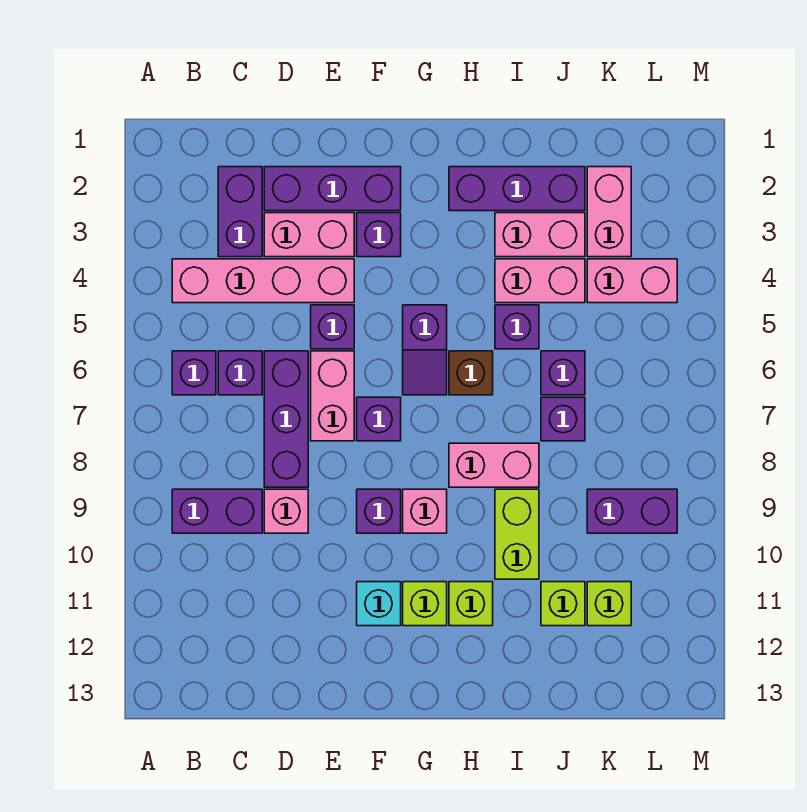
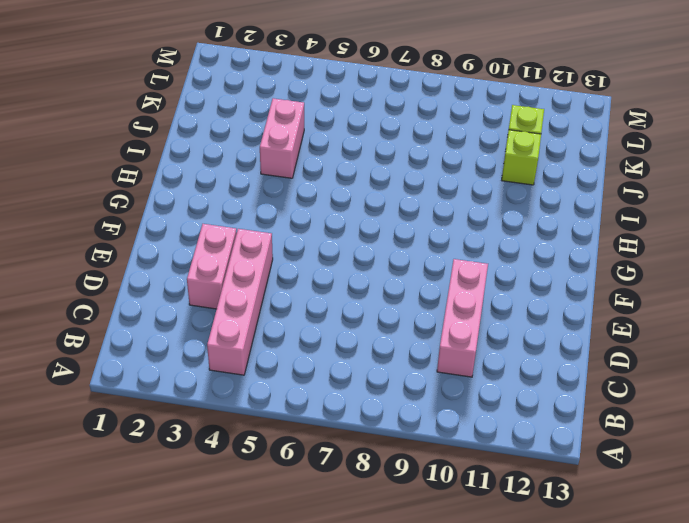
pink 1x3 brick [437,259,488,377] -> none
none -> purple 1x1 brick [172,351,216,395]
none -> purple 1x2 brick [172,489,262,533]
none -> purple 1x2 brick [218,167,262,257]
none -> purple 1x1 brick [218,351,262,395]

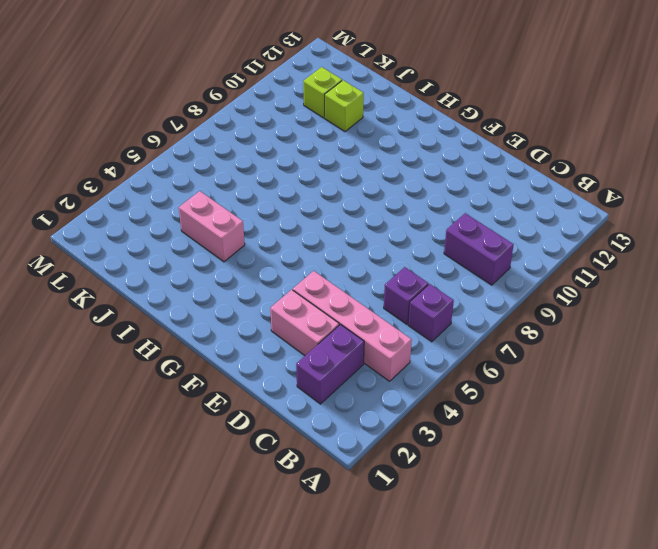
none -> purple 1x3 brick [264,167,401,211]
none -> purple 1x3 brick [264,351,308,487]
none -> pink 1x1 brick [264,489,308,533]
none -> purple 1x1 brick [311,305,354,349]

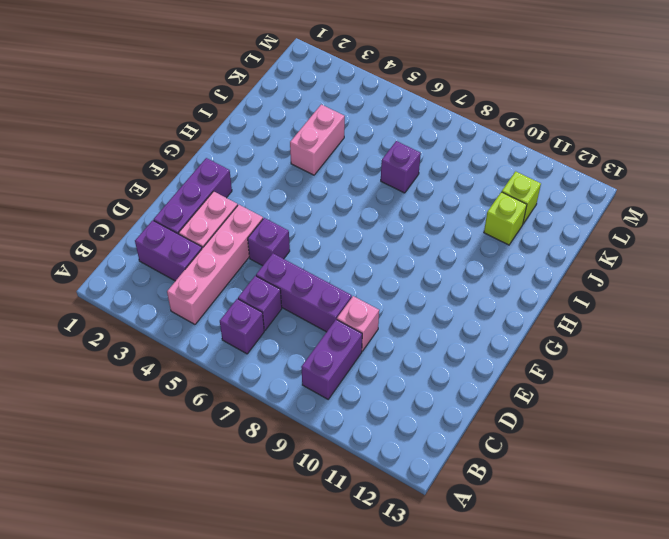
none -> pink 1x2 brick [311,351,354,441]
none -> purple 1x1 brick [357,213,401,257]
none -> purple 1x1 brick [357,397,401,441]
none -> purple 1x1 brick [357,489,401,533]

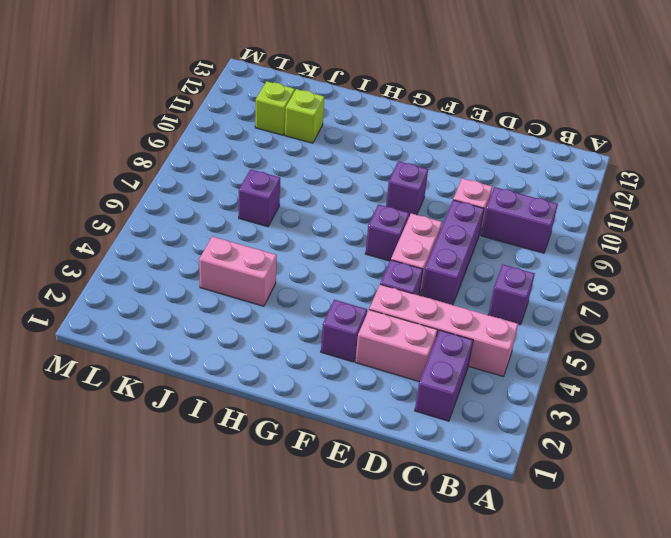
none -> purple 1x1 brick [218,351,262,395]
none -> purple 1x3 brick [264,167,401,211]
none -> cyan 1x1 brick [357,582,401,626]
none -> purple 1x2 slope [403,305,447,395]

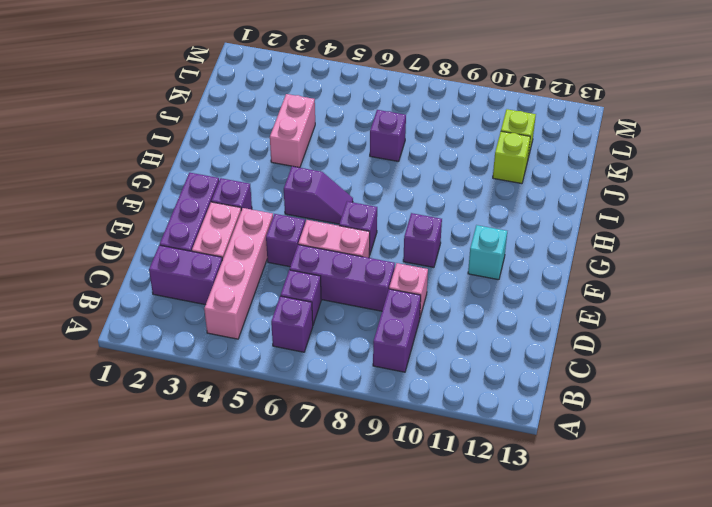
none -> pink 1x1 brick [403,489,447,533]
none -> lime 1x1 brick [403,582,447,626]
none -> purple 1x3 brick [449,167,585,211]
none -> brown 1x1 brick [449,351,493,395]

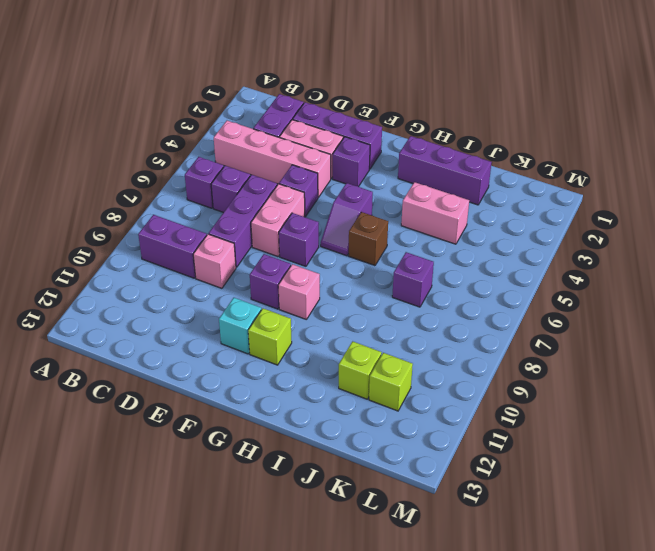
none -> pink 1x2 brick [449,443,539,487]
none -> lime 1x1 brick [449,582,493,626]
none -> pink 1x2 brick [495,213,585,257]
none -> purple 1x1 brick [495,305,539,349]

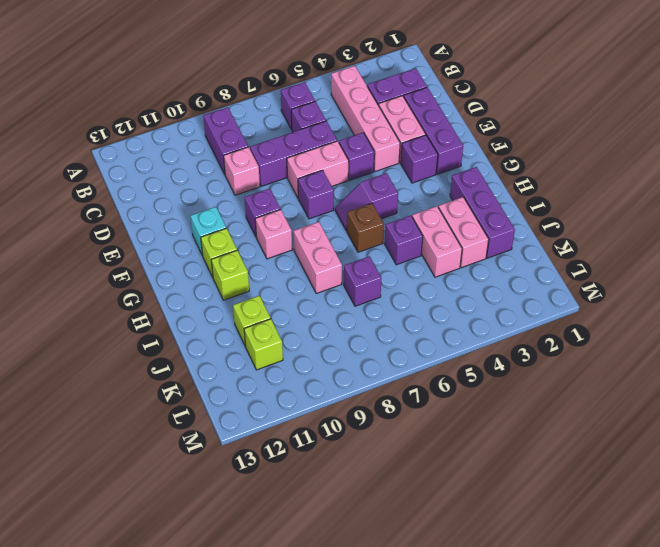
none -> lime 1x2 brick [495,489,539,579]
none -> purple 1x1 brick [541,351,585,395]
none -> pink 1x2 brick [587,167,631,257]
none -> pink 1x2 brick [587,259,677,303]

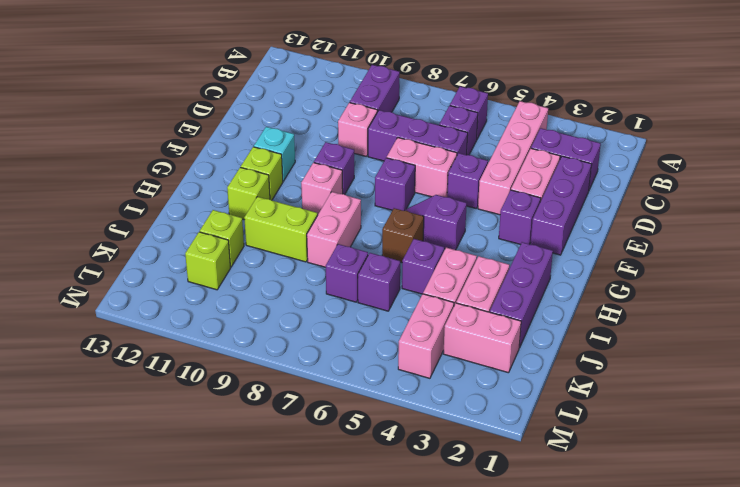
none -> purple 1x2 brick [587,489,677,533]

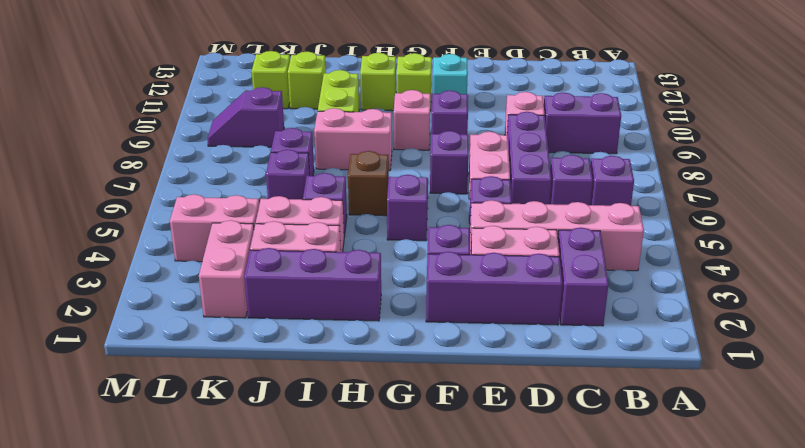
purple 1x2 slope [207,87,284,147] -> purple 1x2 brick [587,489,677,533]

